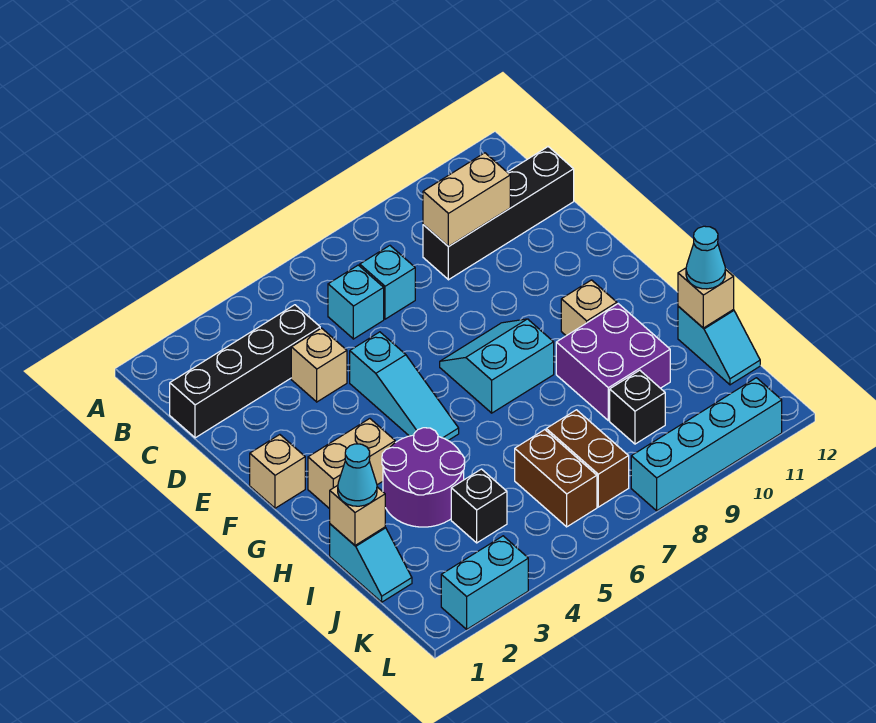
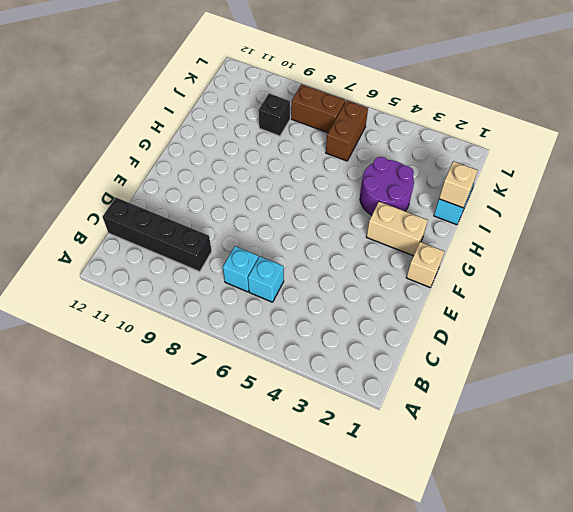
brown 1x2 brick [291,84,345,133] -> brown 1x2 brick turned to [546,410,629,507]
none -> black 1x4 brick [170,305,320,438]
none -> tan 1x1 brick [291,328,347,402]
none -> cyan 1x3 slope [350,332,459,440]

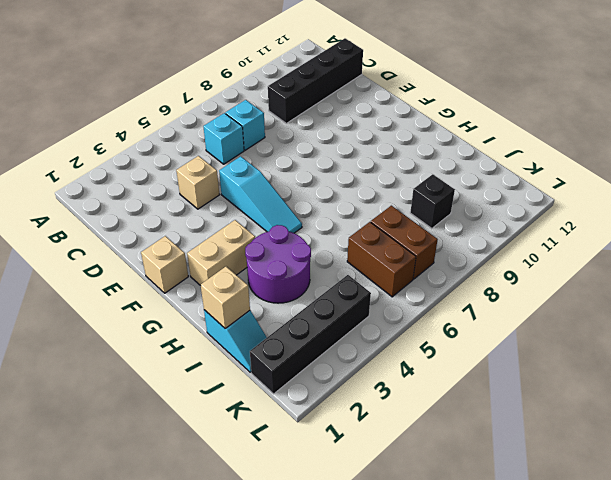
black 1x4 brick [250,275,371,394] -> black 1x4 brick moved to [170,305,320,438]
none -> cyan 2x2 slope [440,319,554,413]
none -> tan 1x1 brick [561,280,617,336]
none -> purple 2x2 brick [556,304,670,421]

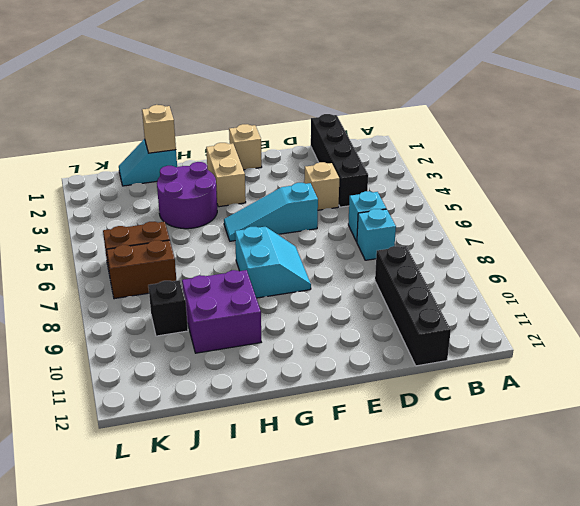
none -> tan 1x1 brick [561,280,617,336]
none -> cyan 1x2 slope [678,306,760,385]
none -> black 1x1 brick [451,469,507,543]

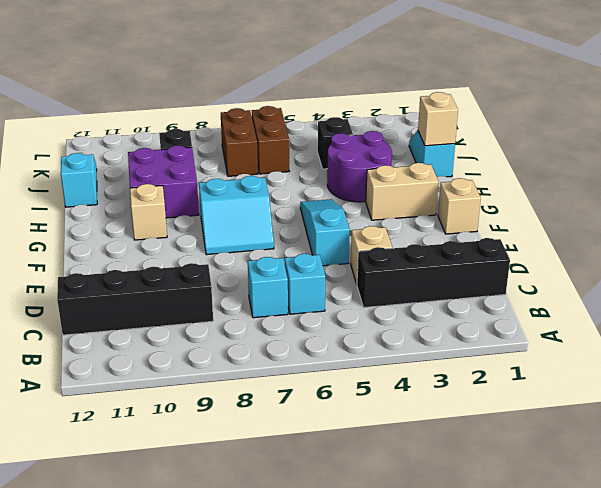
none -> cyan 1x2 brick [441,536,528,629]
none -> cyan 1x4 brick [631,378,782,511]
none -> tan 1x2 brick [423,153,510,247]

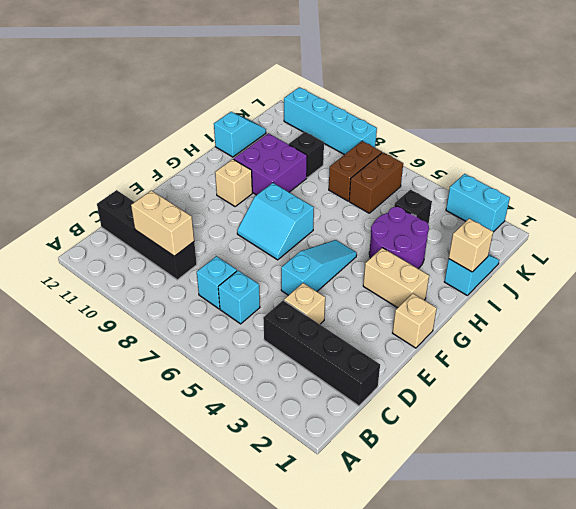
none -> tan 1x1 brick [678,268,734,328]
none -> cyan 1x1 cone [338,444,377,506]
none -> cyan 1x1 cone [686,226,725,289]

